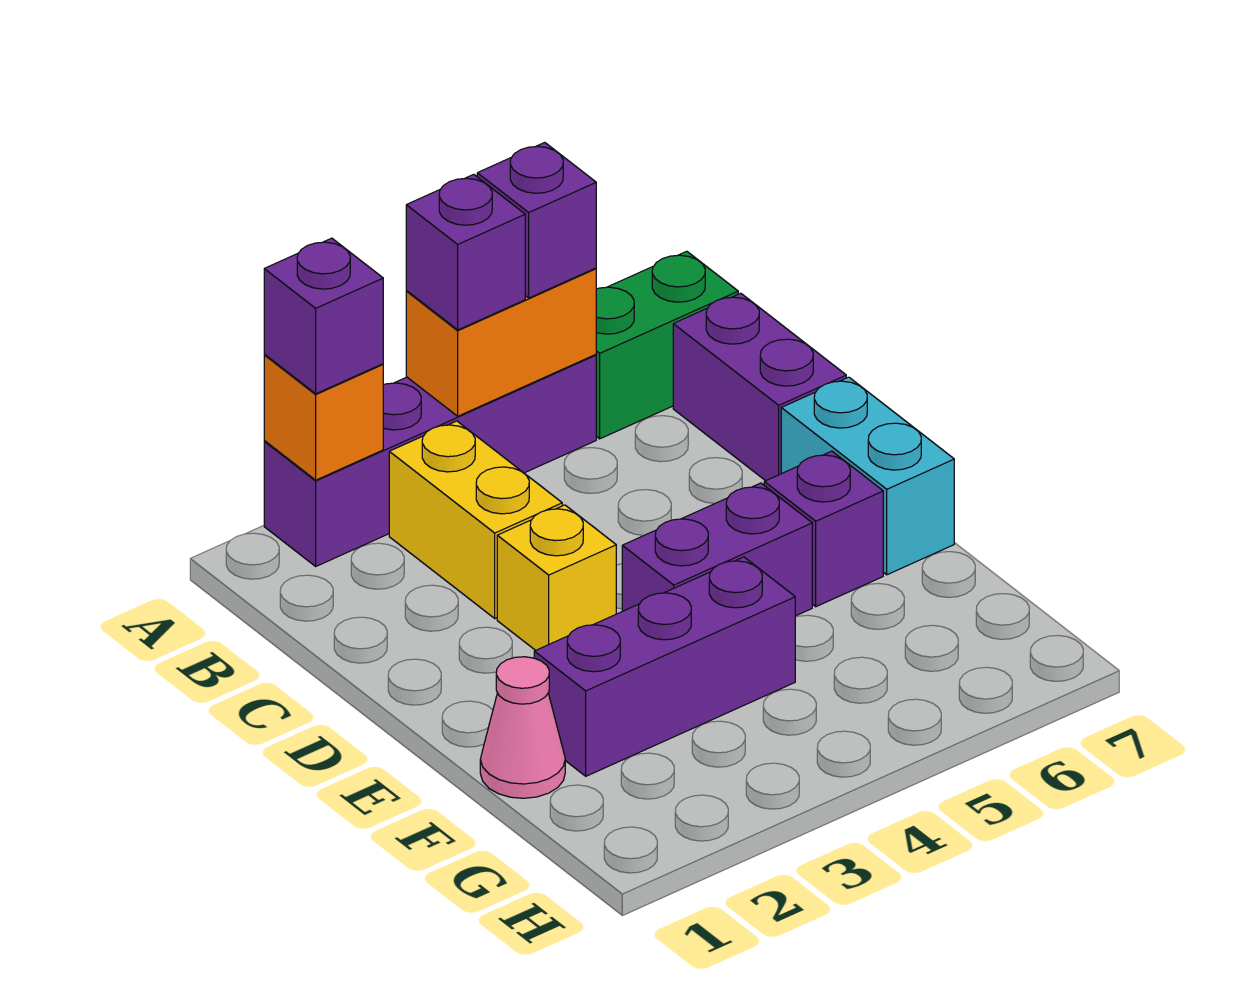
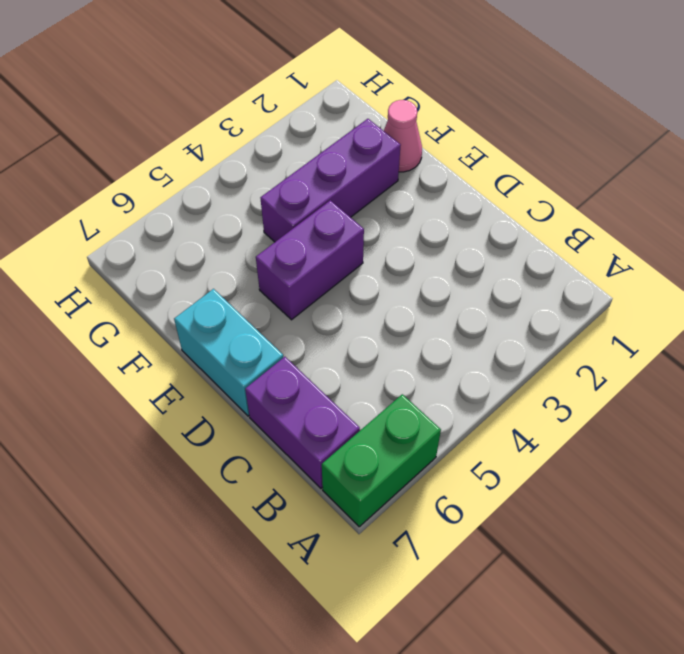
none -> purple 1x4 brick [264,355,596,566]
none -> yellow 1x2 brick [389,421,562,618]
none -> yellow 1x1 brick [497,505,616,650]

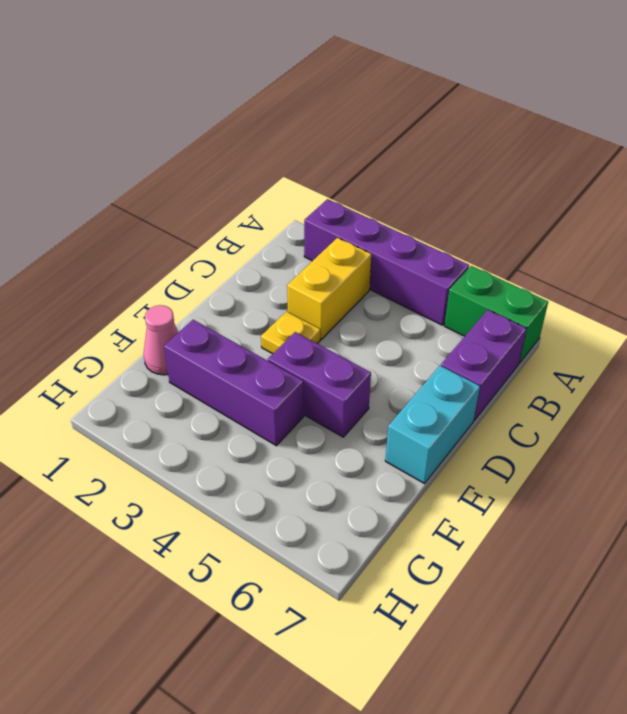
yellow 1x1 plate [261,311,320,354] -> yellow 1x1 brick [497,505,616,650]
none -> purple 1x1 brick [764,451,883,607]
none -> orange 1x1 brick [264,355,383,480]
none -> orange 1x2 brick [406,268,596,416]

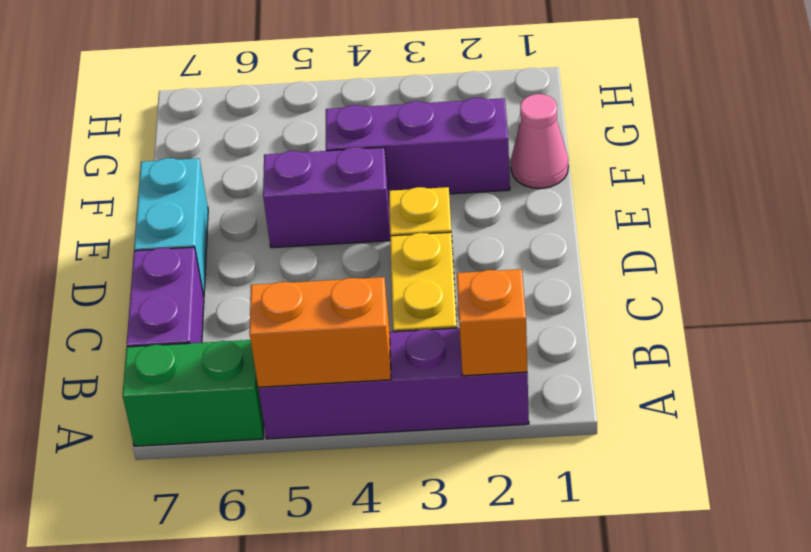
none -> purple 1x1 brick [764,451,883,607]
none -> purple 1x1 brick [264,238,383,394]
none -> purple 1x1 brick [406,174,525,330]

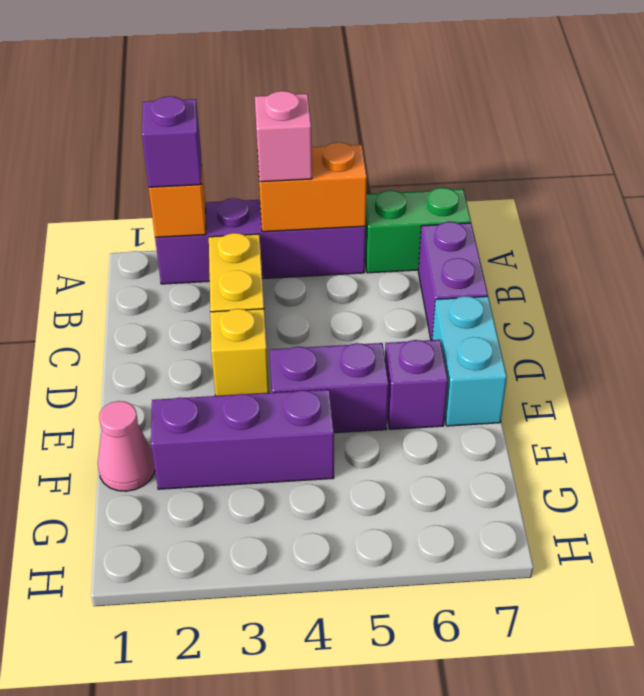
pink 1x1 brick [255,91,312,182] -> purple 1x1 brick [406,174,525,330]
none -> purple 1x1 brick [477,143,596,298]

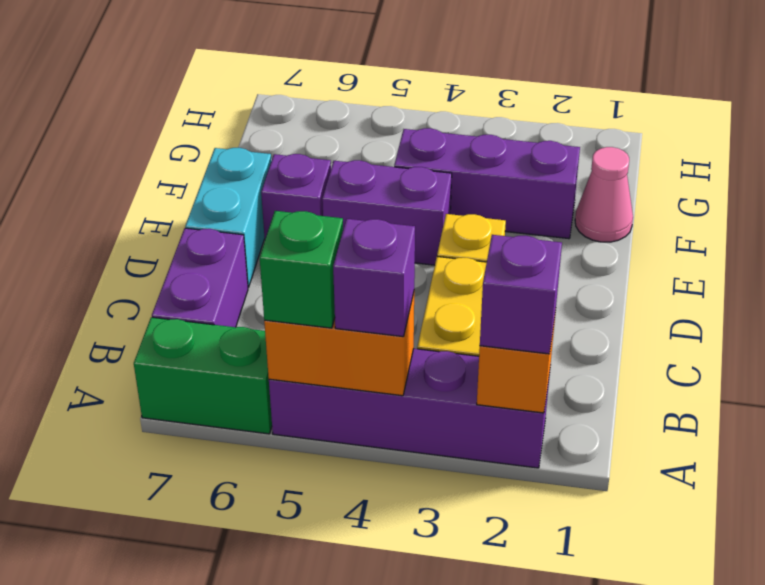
green 1x1 brick [260,211,343,328] -> purple 1x1 brick [477,143,596,298]

